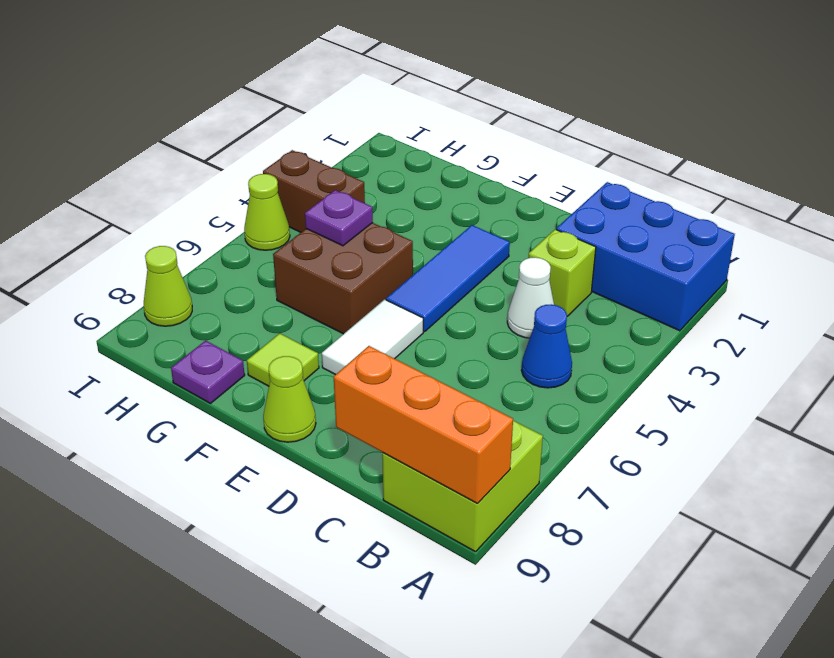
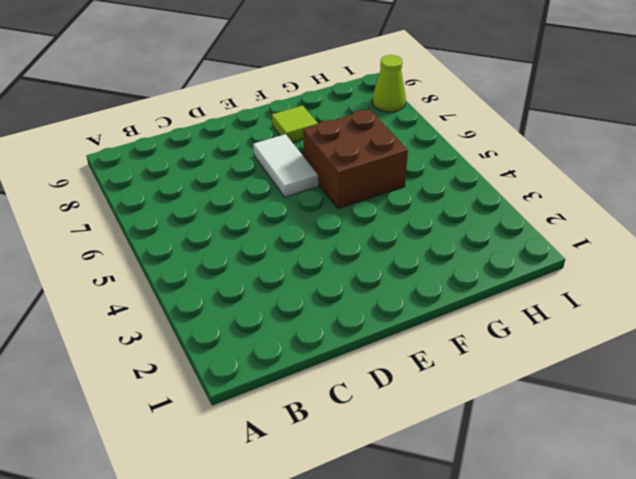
none -> blue 2x3 brick [556,182,735,331]
none -> lime 2x2 brick [382,421,543,552]
none -> blue 1x1 cone [521,304,572,388]

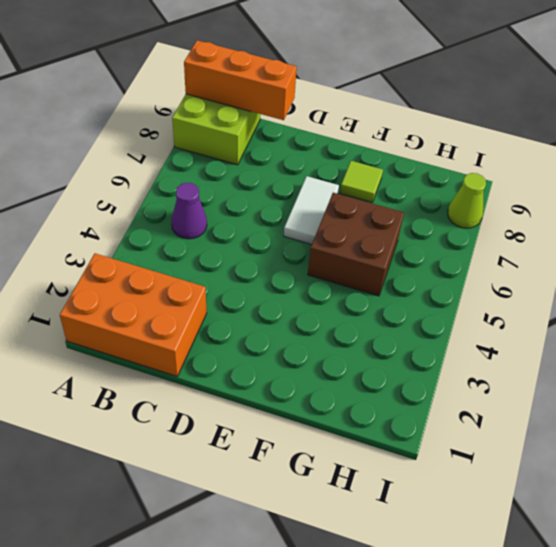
orange 2x3 brick [60,253,207,376] -> blue 2x3 brick [556,182,735,331]
purple 1x1 cone [172,183,207,239] -> blue 1x1 cone [521,304,572,388]
none -> lime 1x1 brick [528,229,596,316]
none -> white 1x1 cone [507,257,554,338]
none -> blue 1x3 tile [386,225,510,331]

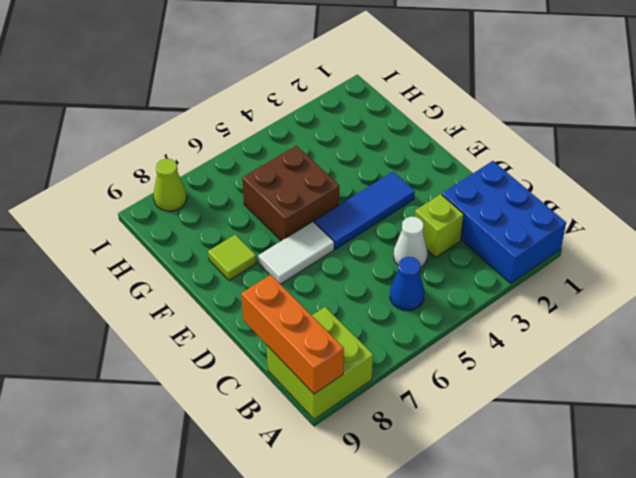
none -> lime 1x1 cone [263,356,316,442]
none -> purple 1x1 plate [171,340,245,403]
none -> brown 1x2 brick [263,150,365,232]

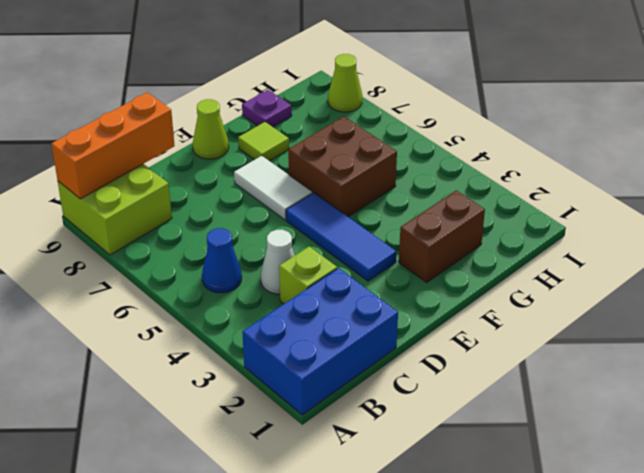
brown 1x2 brick [399,190,485,282] -> brown 1x2 brick moved to [263,150,365,232]
none -> lime 1x1 cone [244,174,290,250]
none -> purple 1x1 plate [305,190,373,246]

